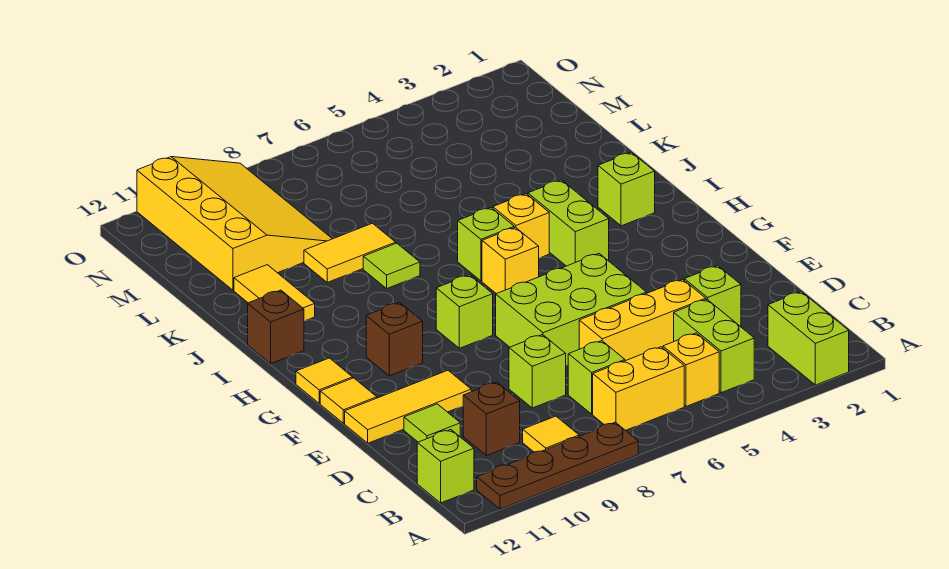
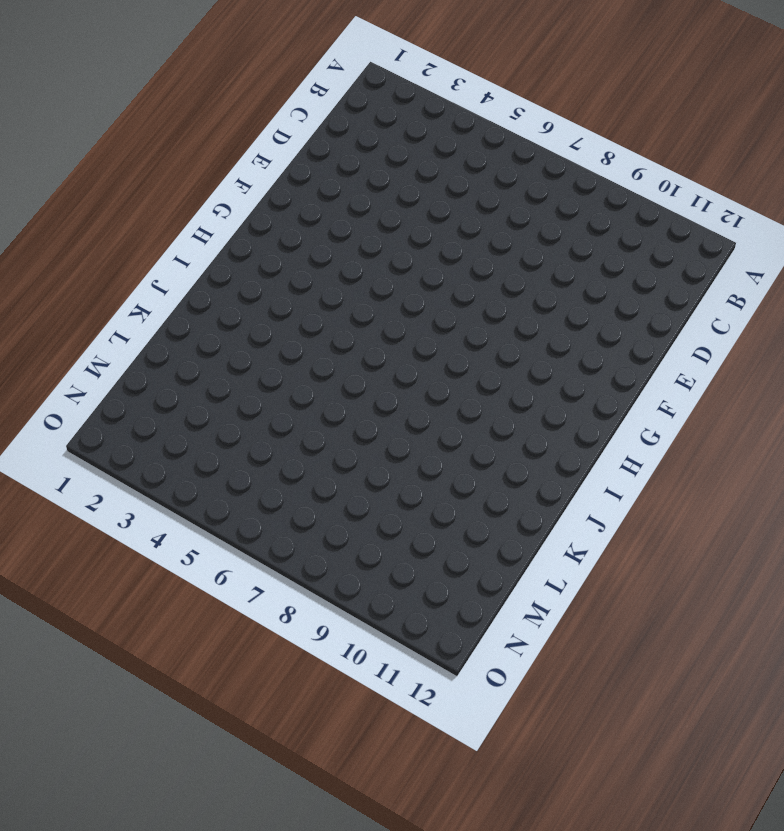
none -> lime 1x2 brick [768,292,849,385]
none -> brown 1x4 plate [477,422,638,509]
none -> lime 1x2 brick [674,299,754,393]

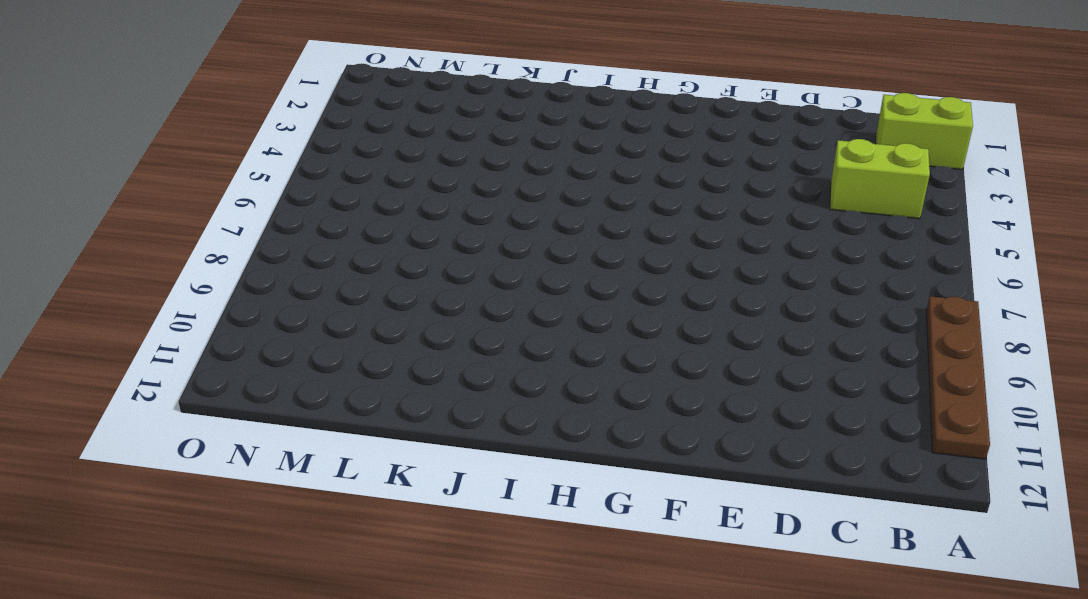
none -> yellow 1x1 brick [663,333,719,406]
none -> yellow 1x2 brick [593,347,684,430]
none -> yellow 1x1 tile [523,416,579,452]

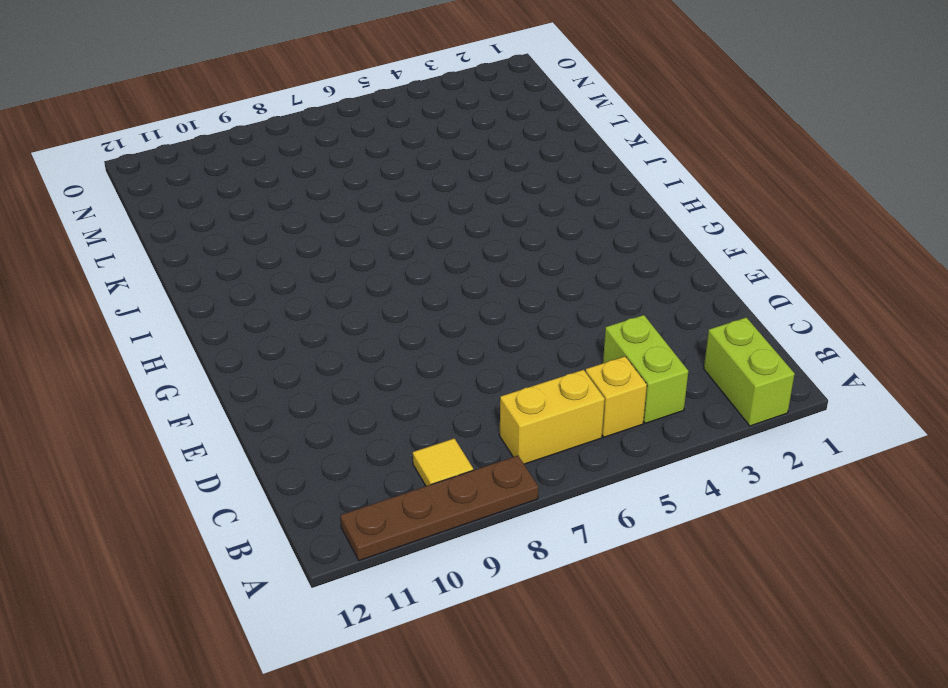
none -> lime 1x1 brick [417,430,474,503]
none -> lime 1x1 brick [568,341,625,414]
none -> brown 1x1 brick [463,382,520,456]

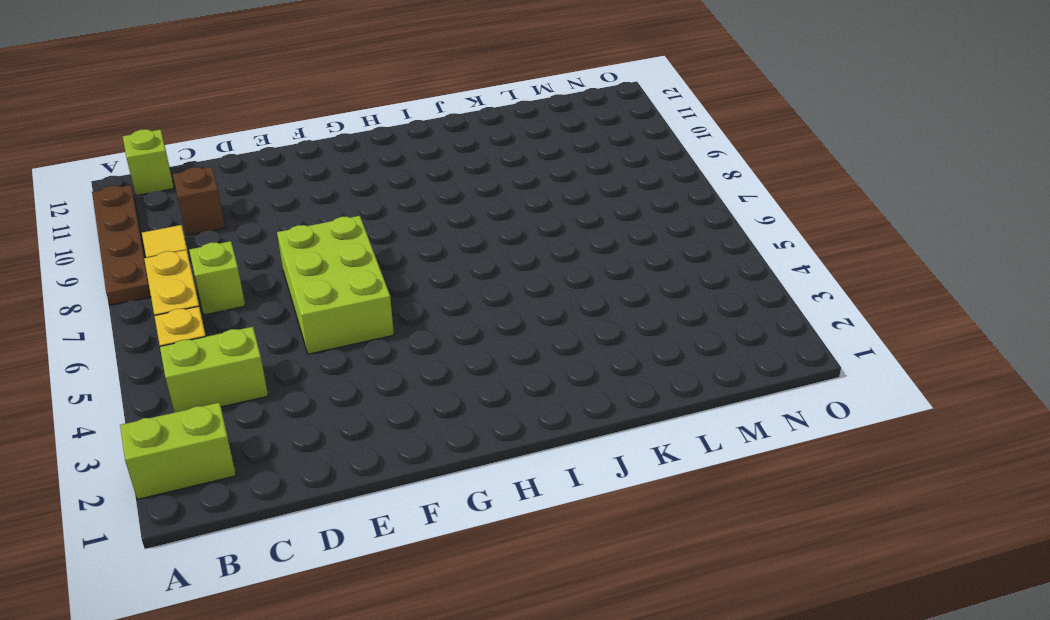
none -> lime 1x1 brick [684,266,741,326]
none -> yellow 1x3 brick [579,279,706,361]
none -> lime 1x1 brick [509,335,566,408]

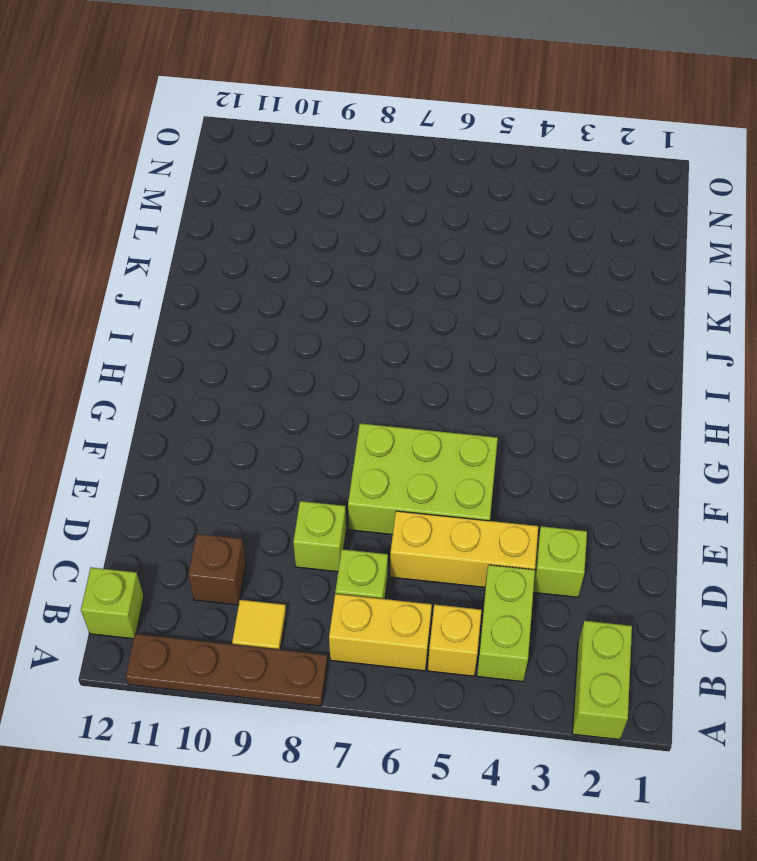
none -> lime 1x1 tile [404,404,460,442]
none -> yellow 1x3 tile [345,370,471,443]
none -> yellow 1x1 tile [320,378,377,423]

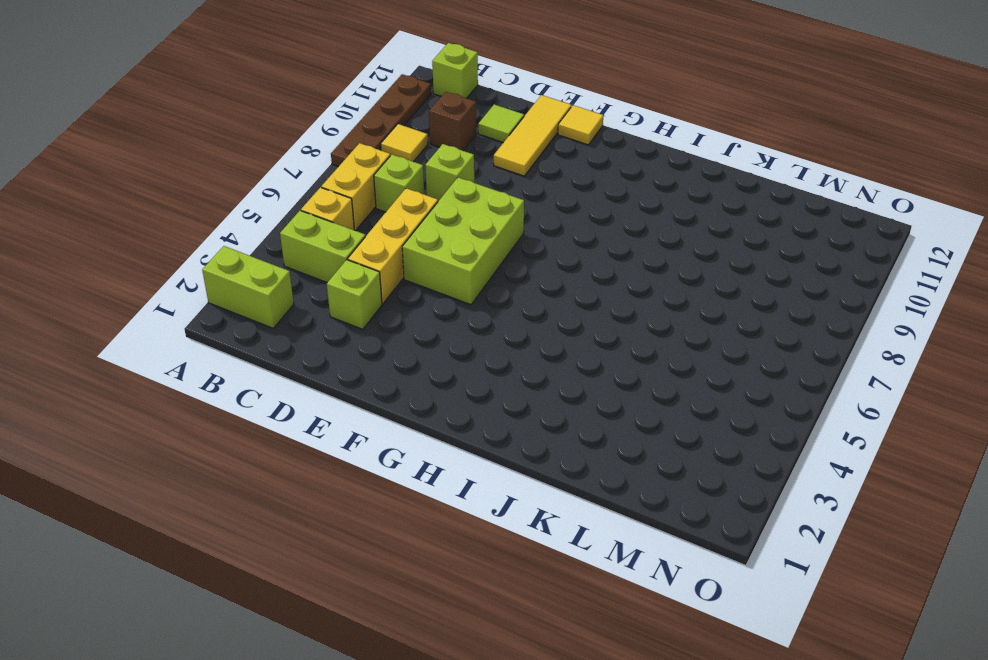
none -> lime 1x1 brick [436,275,493,348]
none -> brown 1x1 brick [366,302,423,376]
none -> yellow 1x1 tile [296,358,353,403]

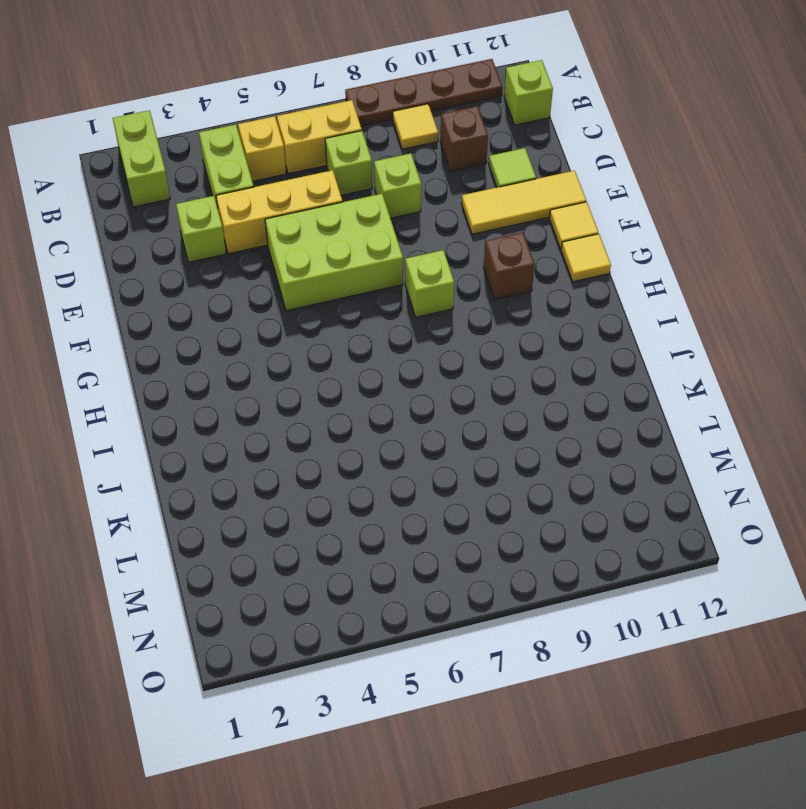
none -> lime 1x2 brick [528,180,609,266]
none -> yellow 1x1 brick [482,227,539,294]
none -> lime 1x1 brick [598,152,655,226]

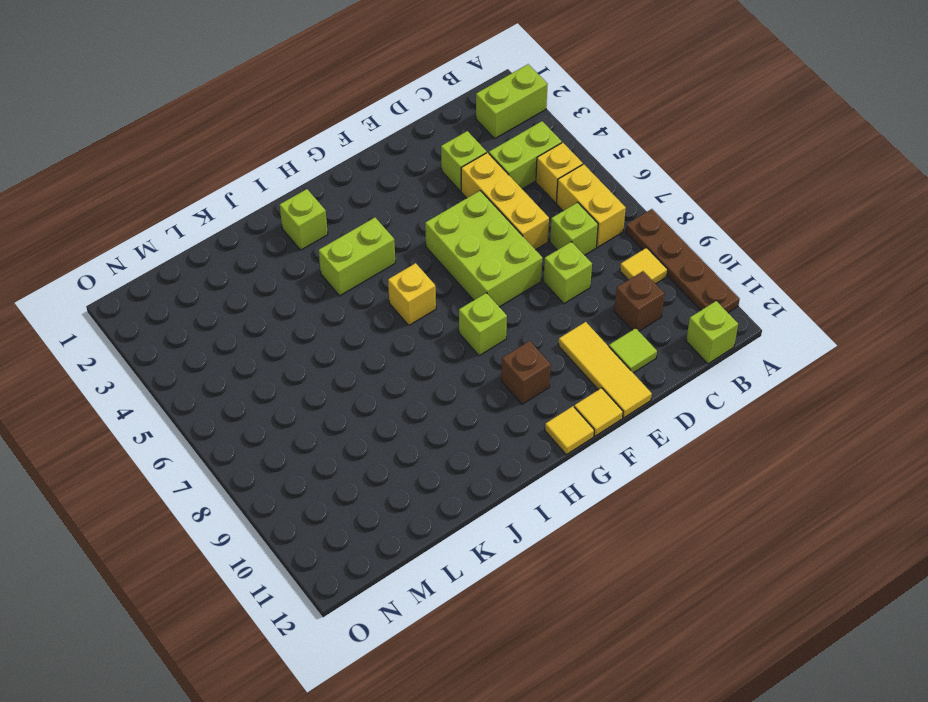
none -> yellow 1x1 brick [493,194,549,258]
none -> lime 1x1 brick [458,208,514,281]
none -> brown 1x1 brick [248,290,304,364]

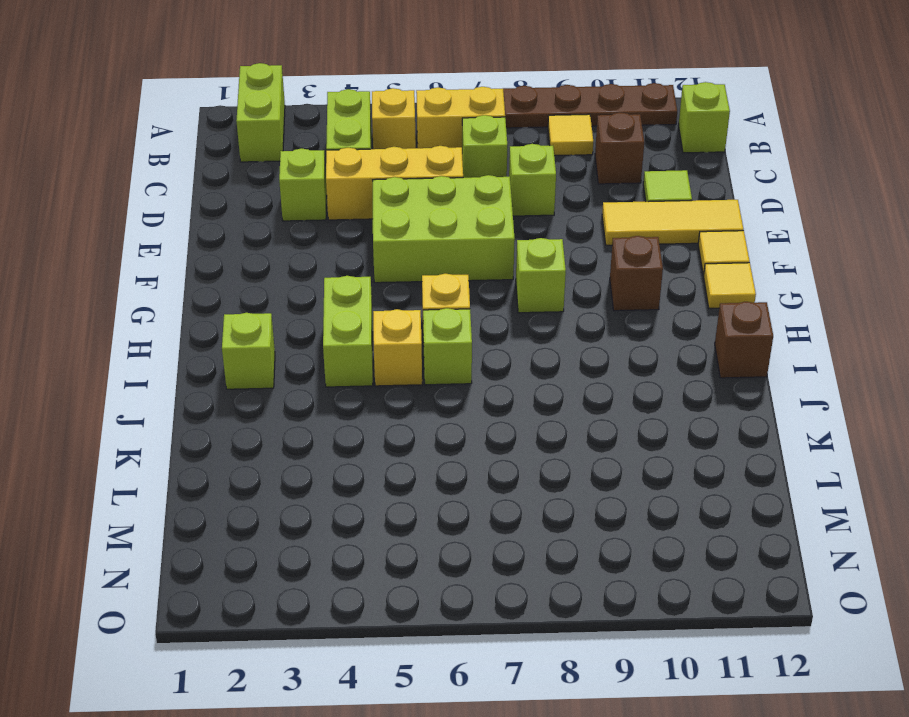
none -> lime 1x1 tile [363,243,420,288]
none -> yellow 1x2 tile [234,265,315,321]
none -> yellow 1x2 tile [304,223,396,282]

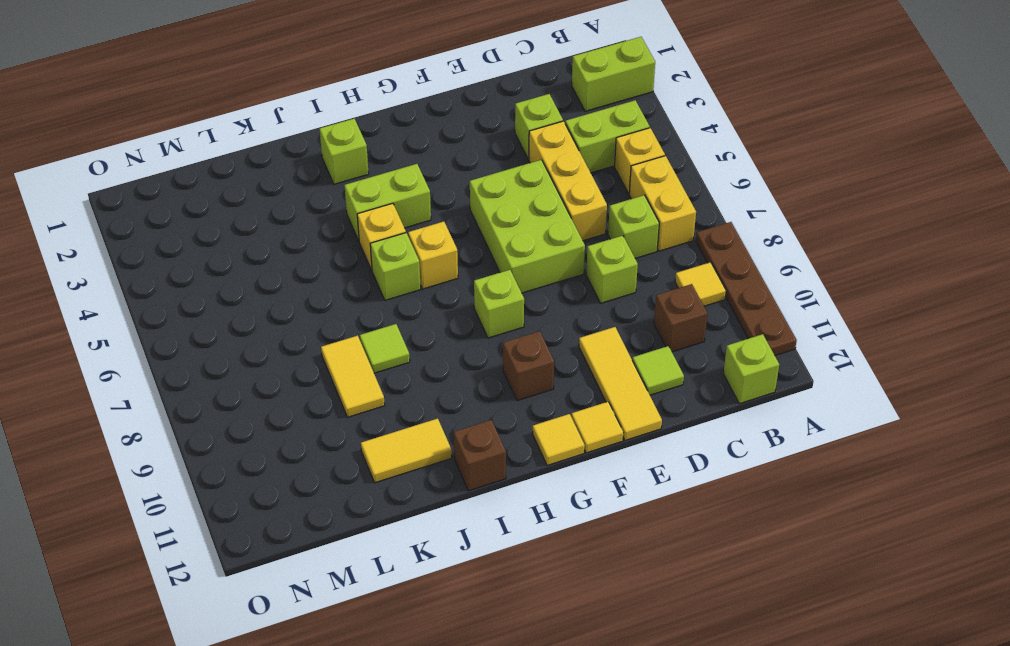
none -> yellow 3x4 slope [137,157,332,290]

